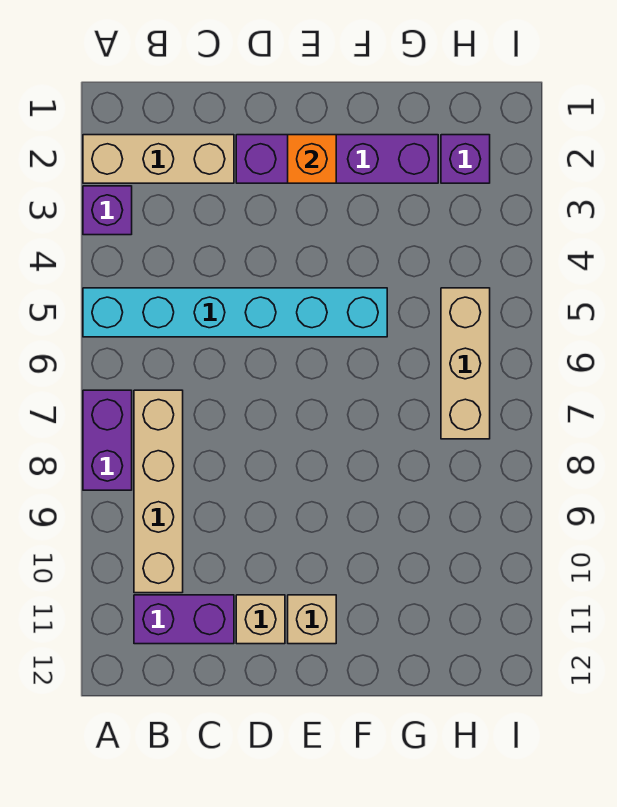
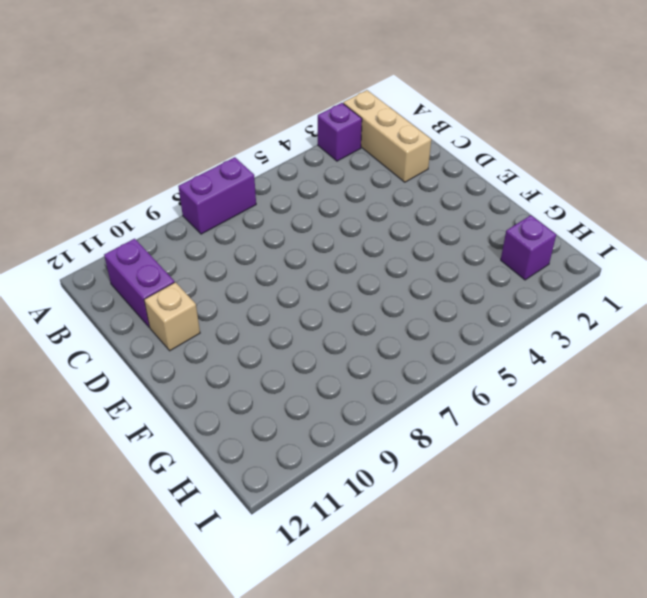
none -> cyan 1x6 brick [83,288,387,337]
none -> tan 1x4 brick [134,390,183,593]
none -> purple 1x4 brick [236,135,438,183]

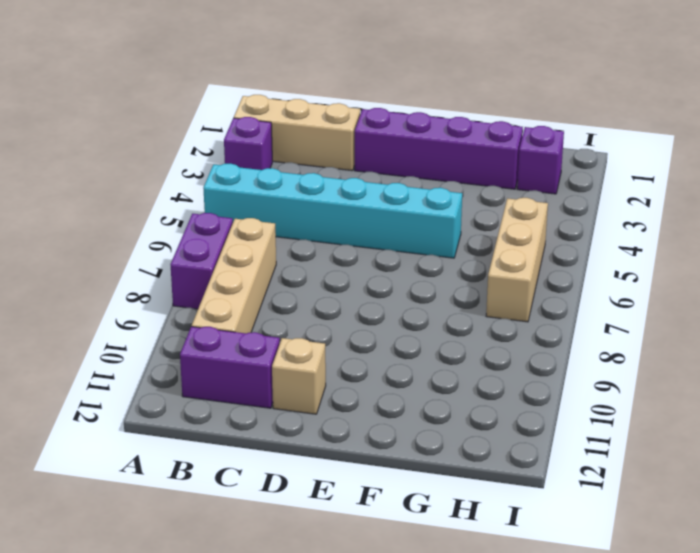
none -> tan 1x1 brick [288,595,336,644]
none -> orange 1x1 brick [288,135,336,183]

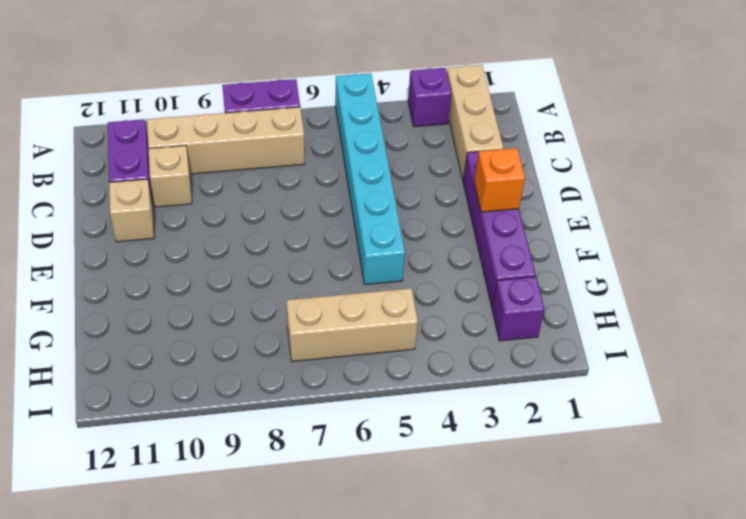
tan 1x1 brick [148,146,192,207] -> tan 1x1 brick moved to [288,595,336,644]

